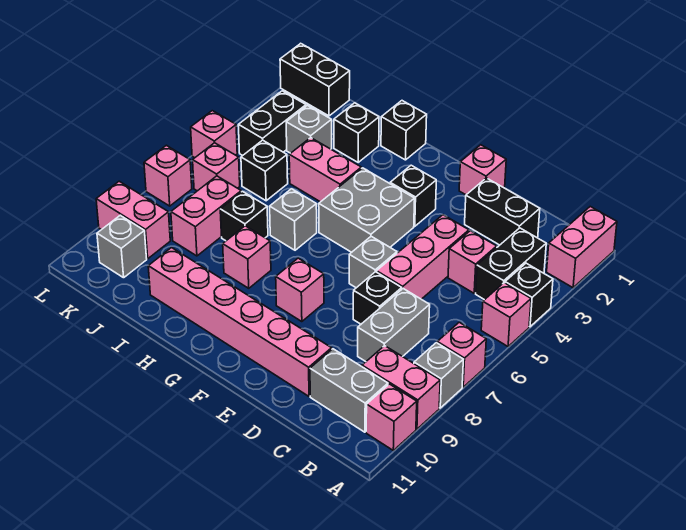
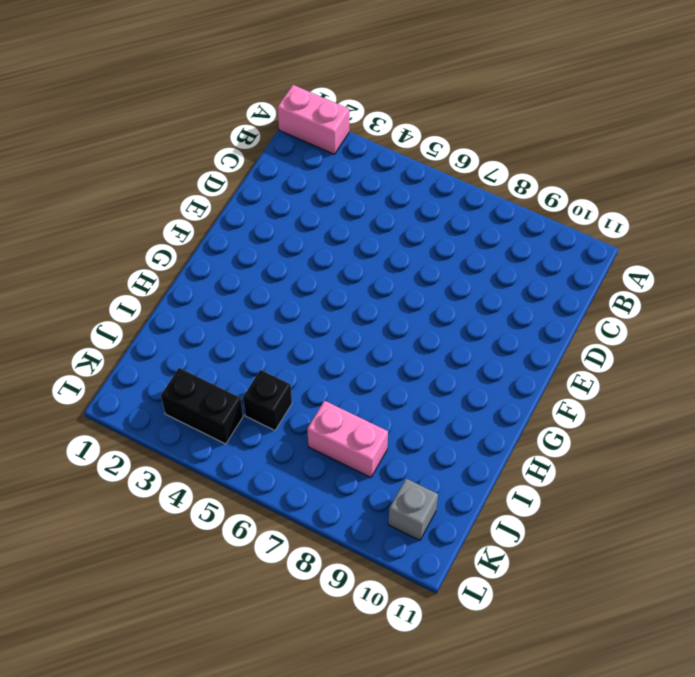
none -> black 1x1 brick [505,263,553,327]
none -> pink 1x1 brick [481,283,531,346]
none -> pink 1x1 brick [437,322,486,387]
none -> grey 1x1 brick [414,343,463,408]

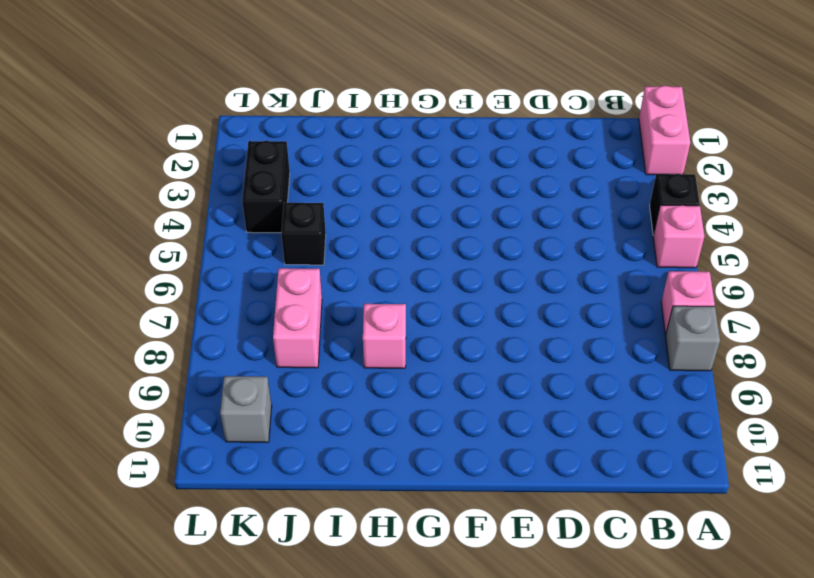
none -> pink 1x2 brick [362,346,440,429]
none -> pink 1x1 brick [366,384,417,450]
none -> black 1x2 brick [476,228,546,300]
none -> grey 1x2 brick [310,349,388,432]

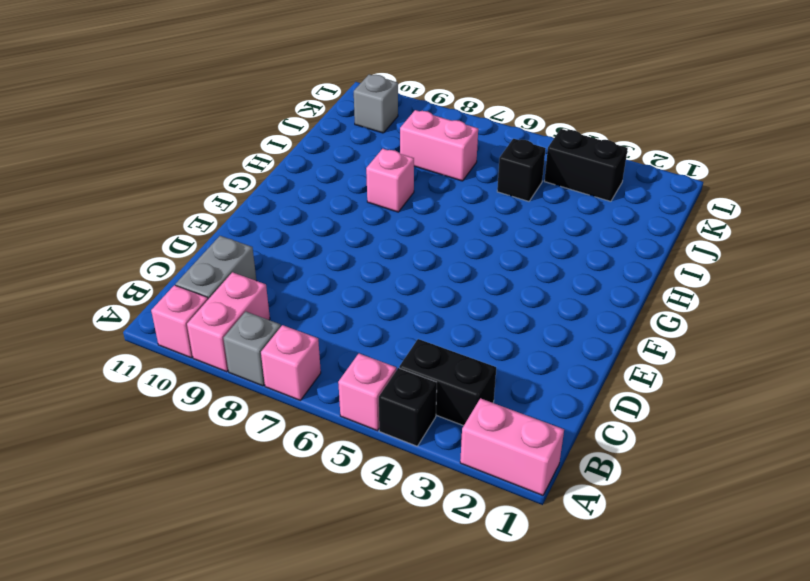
none -> black 1x2 brick [465,178,540,245]
none -> pink 1x1 brick [448,231,497,293]
none -> grey 1x2 brick [358,289,430,362]
none -> pink 1x3 brick [377,215,469,299]

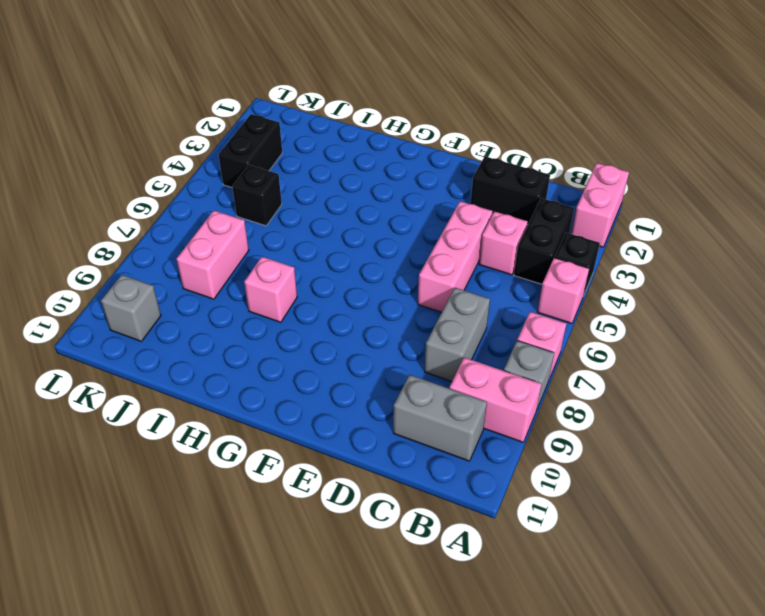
none -> pink 1x1 brick [366,384,417,450]
none -> black 1x1 brick [353,272,402,324]
none -> pink 1x6 brick [148,248,332,396]
none -> pink 1x1 brick [459,145,506,195]

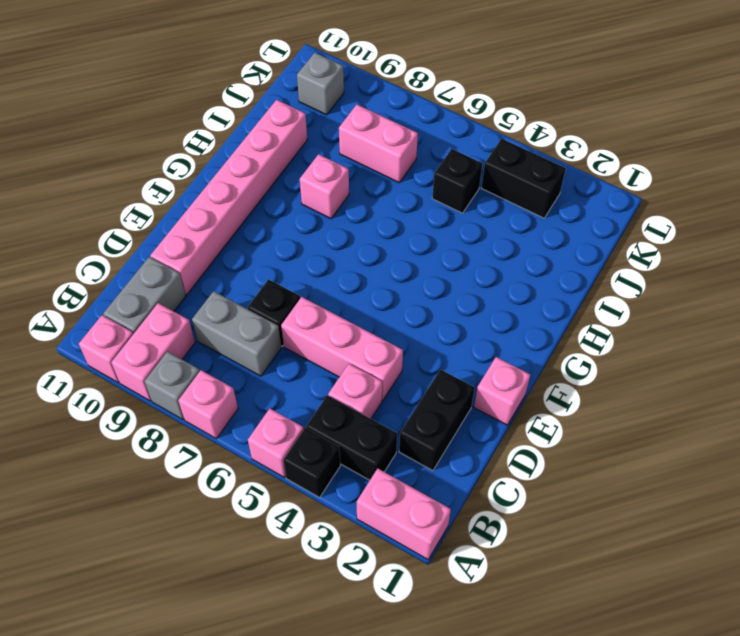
none -> grey 1x1 brick [349,236,397,288]
none -> black 1x1 brick [390,165,436,226]
none -> grey 2x2 brick [319,168,415,252]
none -> pink 1x1 brick [276,258,324,322]

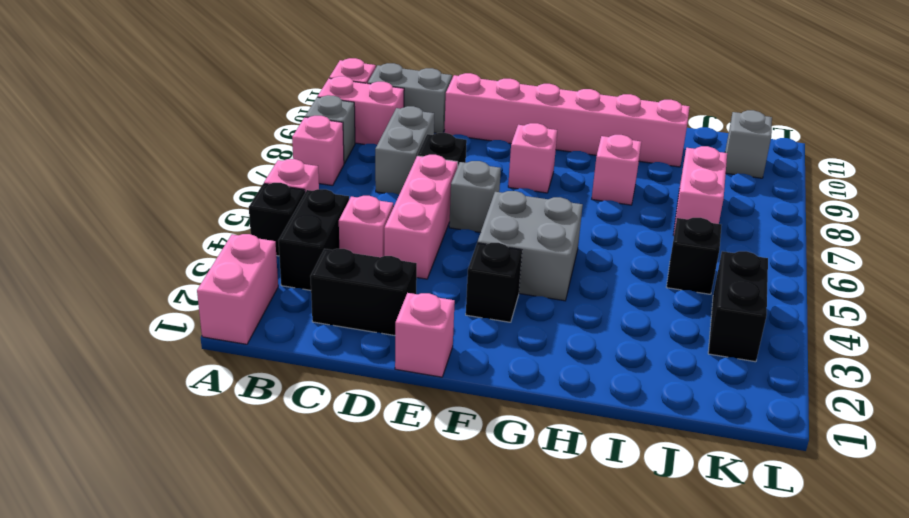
none -> black 1x1 brick [381,101,427,160]
none -> pink 1x2 brick [289,138,361,202]
none -> grey 1x1 brick [270,189,317,250]
none -> black 1x1 brick [334,103,379,162]

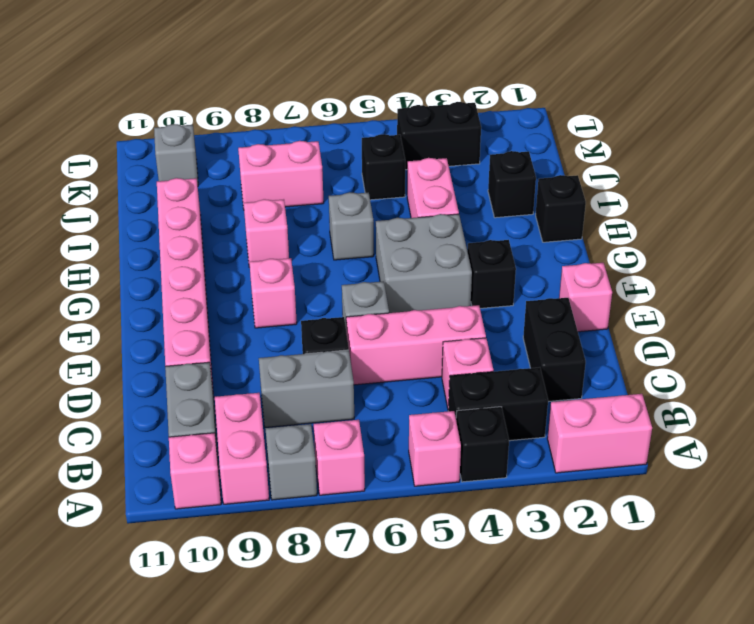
none -> black 1x1 brick [220,191,268,241]
none -> grey 1x1 brick [286,105,332,153]
none -> black 1x2 brick [280,43,350,116]
none -> pink 1x1 brick [193,143,240,191]

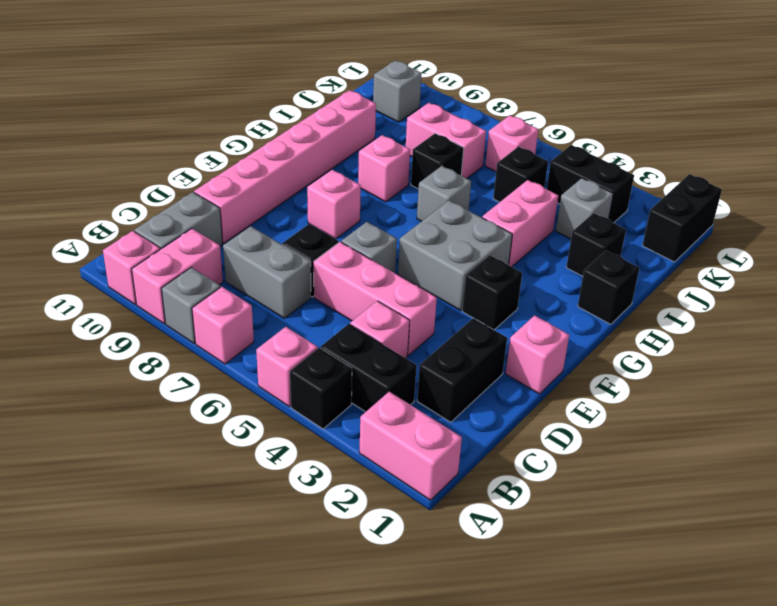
none -> pink 1x2 brick [96,181,170,259]
none -> pink 1x1 brick [191,111,237,158]
none -> pink 1x1 brick [144,145,192,206]

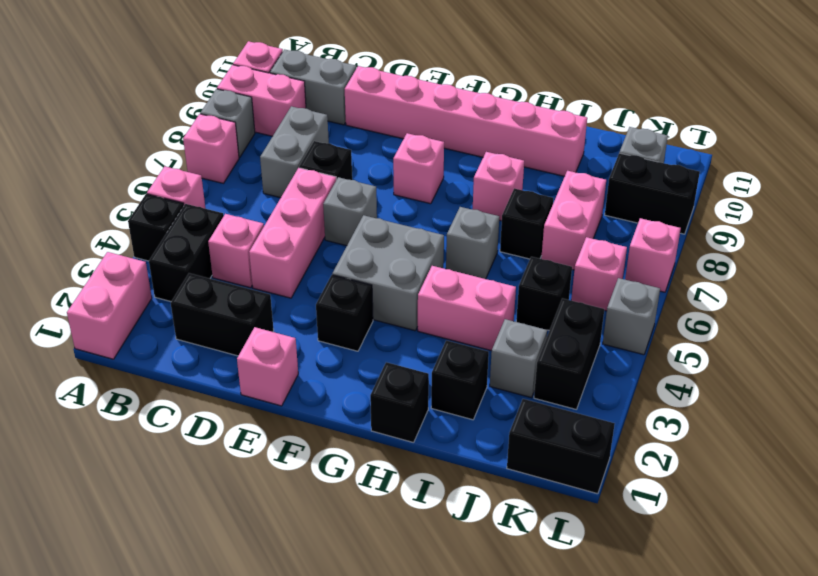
black 1x2 brick [605,153,700,234] -> pink 1x2 brick [96,181,170,259]
grey 1x1 brick [603,278,660,355] -> pink 1x1 brick [191,111,237,158]

